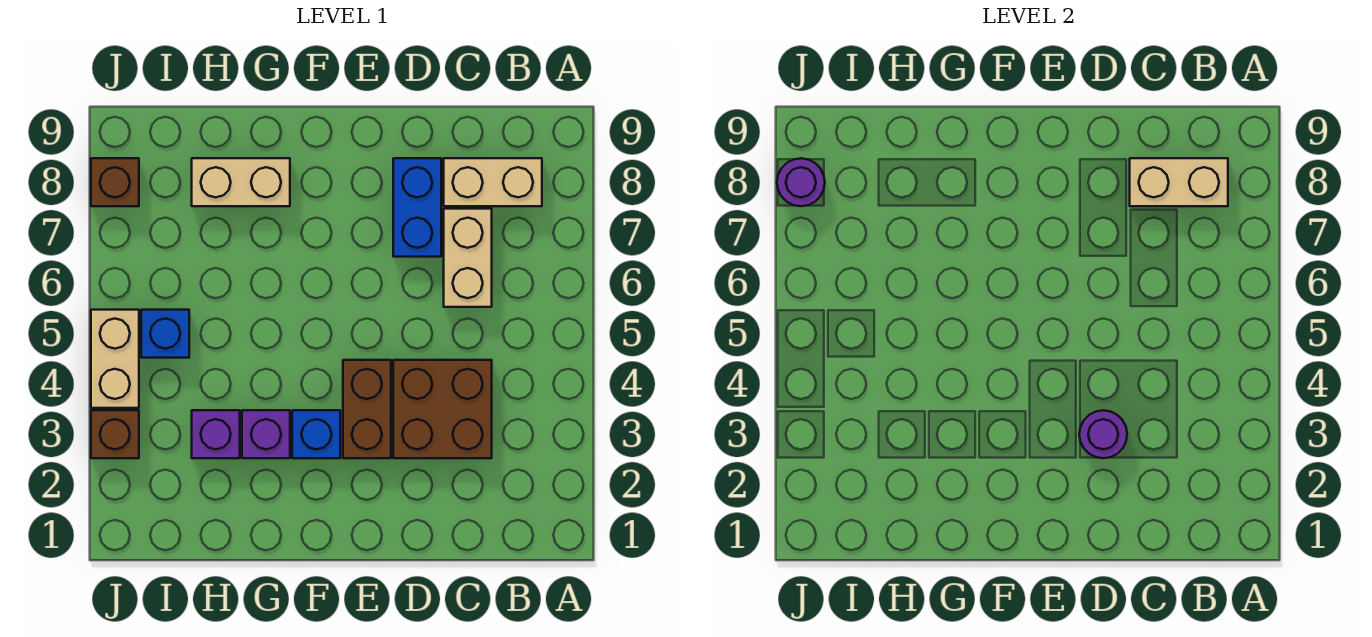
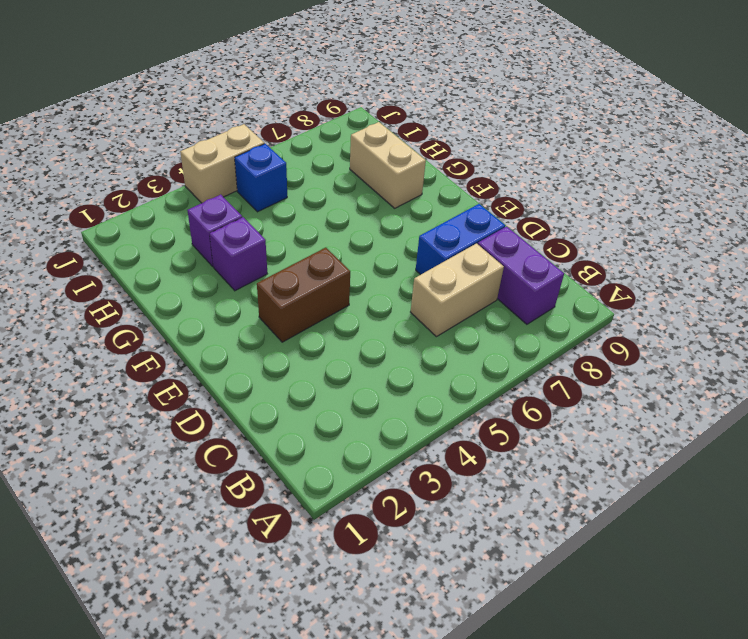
purple 1x2 brick [478,226,564,324] -> tan 1x2 brick [444,158,542,206]
none -> brown 2x2 brick [393,360,492,458]
none -> blue 1x1 brick [292,410,340,458]
none -> brown 1x1 brick [91,410,139,458]

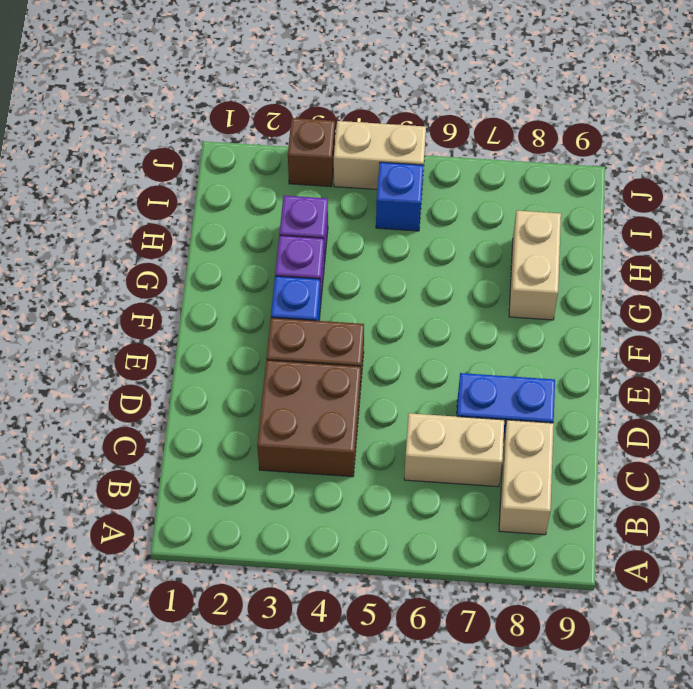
none -> brown 1x1 brick [91,158,139,206]
none -> tan 1x2 brick [1130,158,1228,206]
none -> purple 1x1 round brick [1079,410,1127,458]

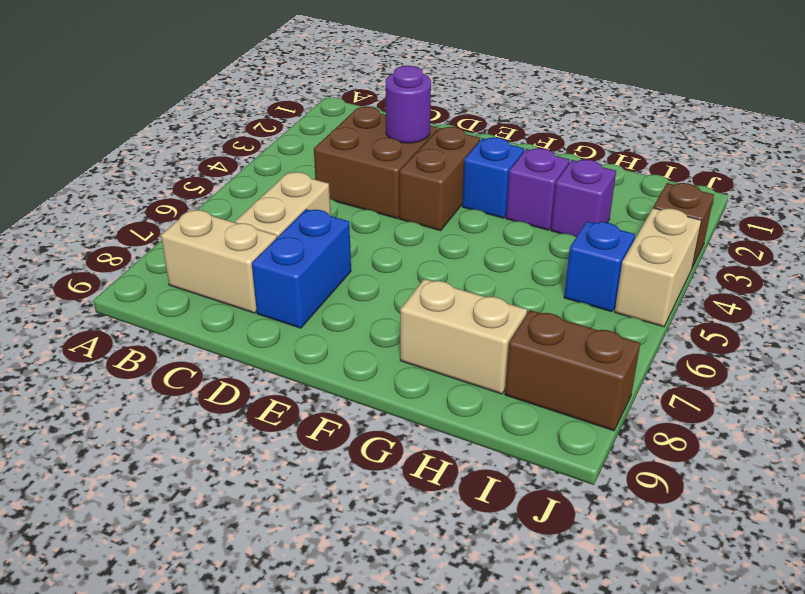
brown 1x2 brick [505,310,640,431] -> brown 1x1 brick [91,158,139,206]
none -> tan 1x2 brick [1130,158,1228,206]
none -> purple 1x1 round brick [777,158,825,206]

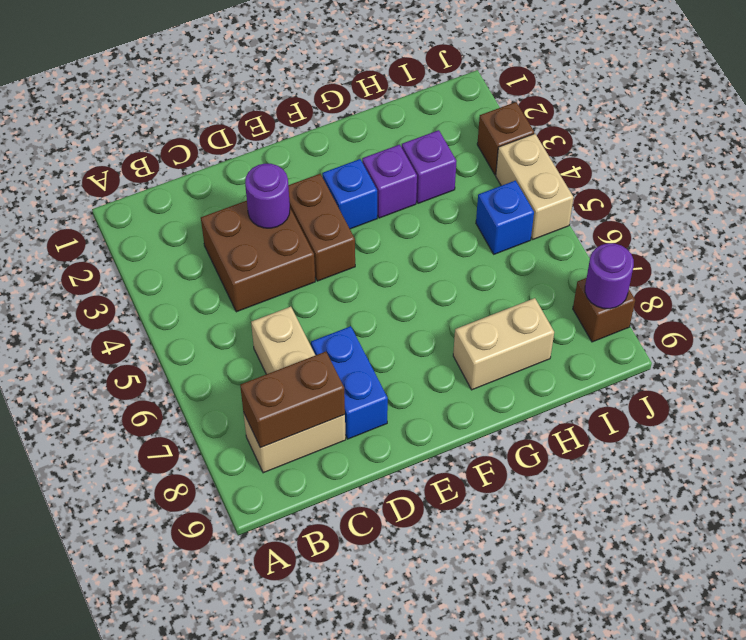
brown 1x2 brick [240,352,345,448] -> tan 1x2 brick [1130,158,1228,206]

